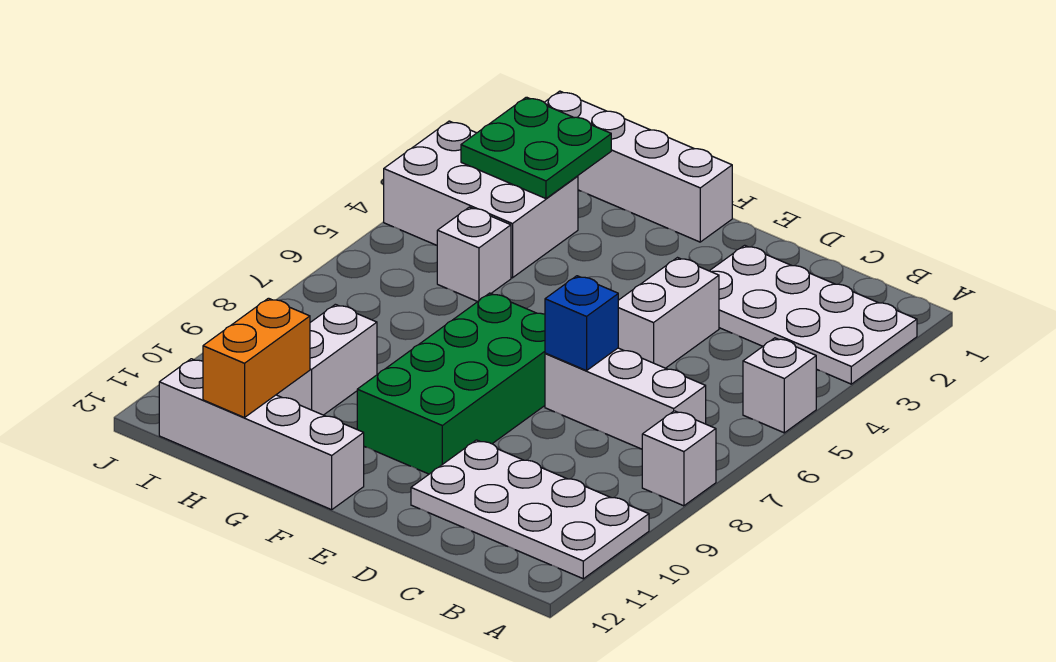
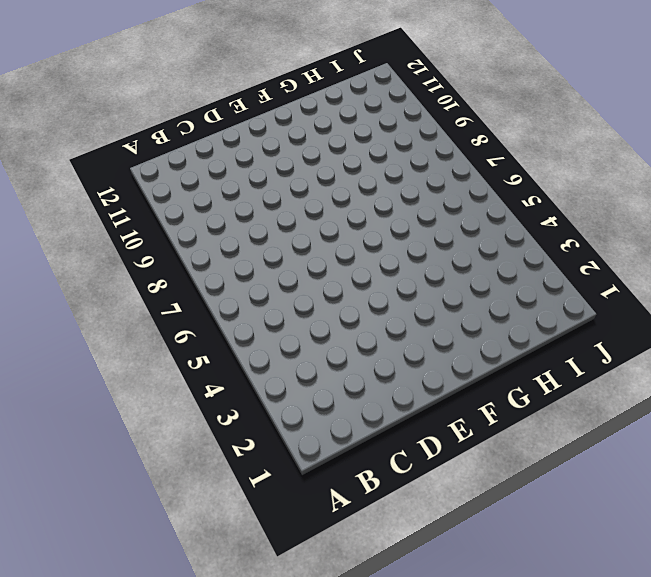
none -> white 2x4 plate [710,245,917,384]
none -> white 1x1 brick [743,338,816,433]
none -> white 1x1 brick [642,411,716,506]

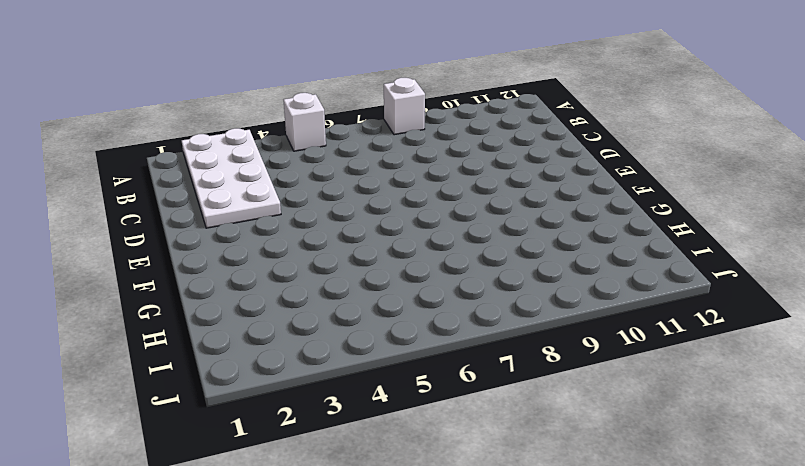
none -> white 2x4 plate [411,440,649,579]
none -> white 1x3 brick [545,348,706,449]
none -> white 1x2 brick [618,258,719,368]

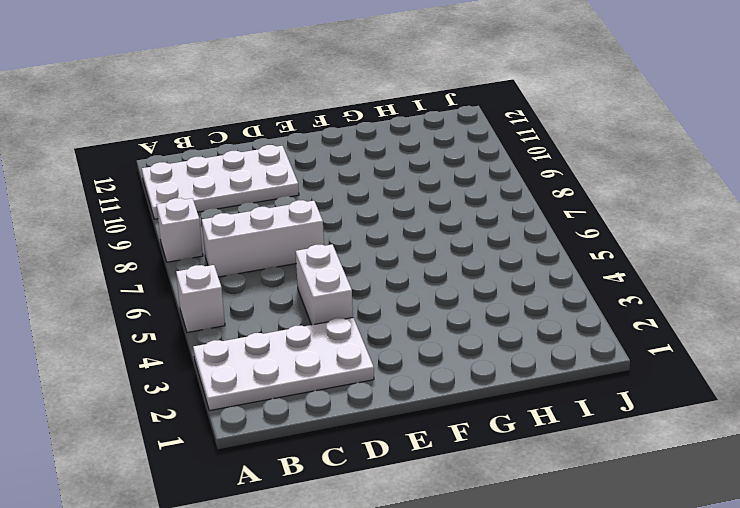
none -> green 2x4 brick [357,293,545,474]
none -> white 1x4 brick [544,91,732,242]
none -> white 1x4 brick [159,359,364,510]

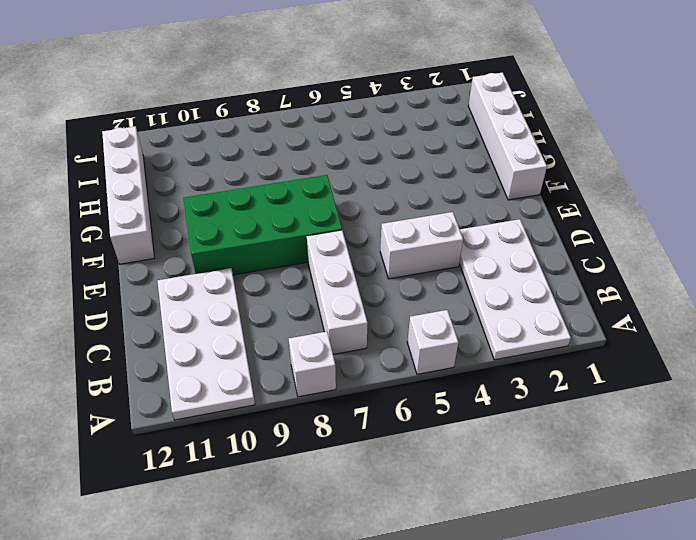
none -> white 2x3 brick [384,121,578,278]
none -> white 1x1 brick [437,207,511,302]
none -> white 1x2 brick [276,304,377,415]

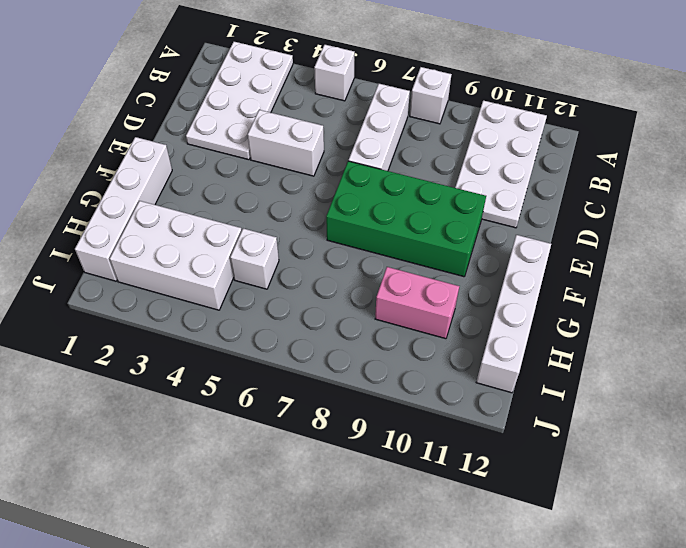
white 2x3 brick [110,201,242,310] -> white 2x3 brick turned to [384,121,578,278]
pink 1x2 brick [375,267,459,339] -> white 1x2 brick [276,304,377,415]
none -> blue 1x1 brick [545,276,618,371]
none -> green 2x2 plate [461,97,611,199]
none -> orange 1x2 brick [203,298,310,418]

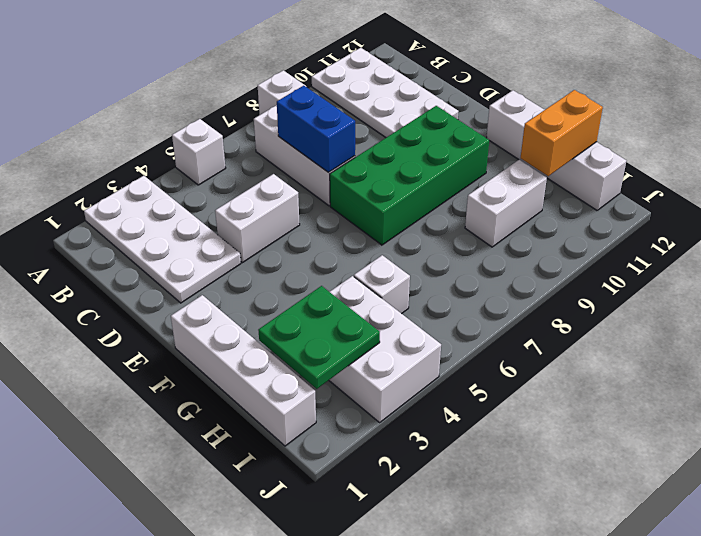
blue 1x2 brick [277,86,355,173] -> blue 1x1 brick [545,276,618,371]

